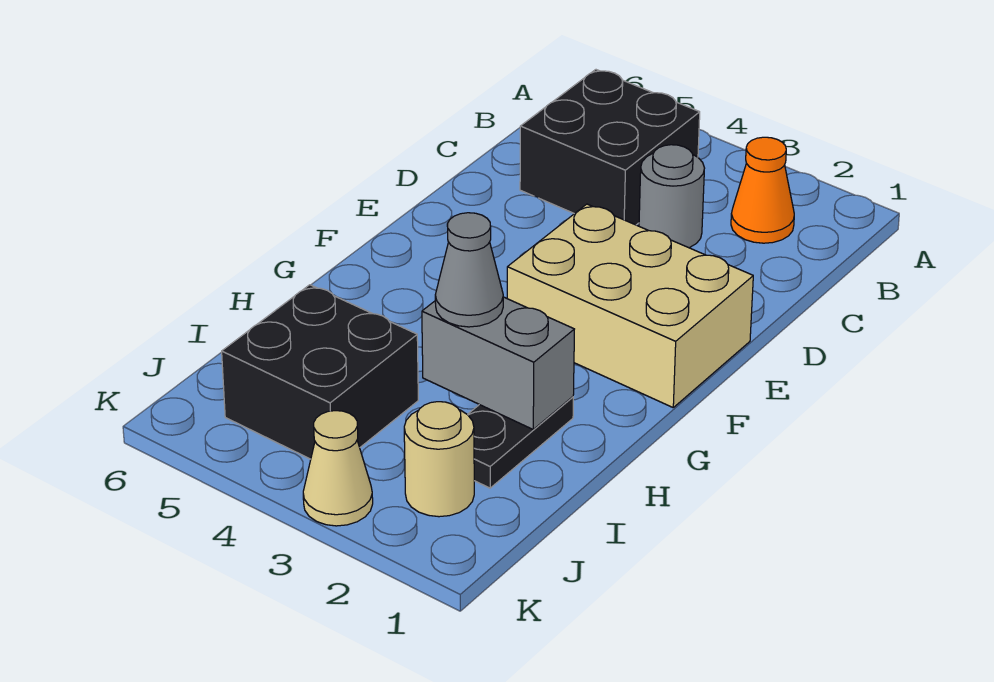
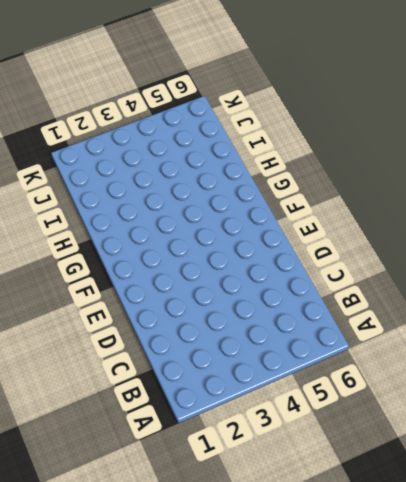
none -> orange 1x1 cone [731,137,794,243]
none -> black 2x2 brick [520,70,700,225]

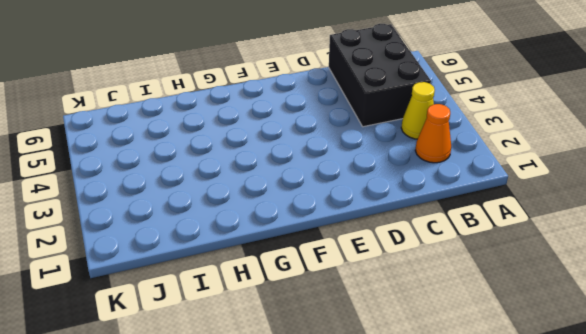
yellow 1x1 cone [401,82,435,139] -> none
black 2x3 brick [329,24,431,127] -> black 2x2 brick [520,70,700,225]
none -> grey 1x1 round brick [639,145,704,248]
none -> tan 2x3 brick [507,204,753,407]

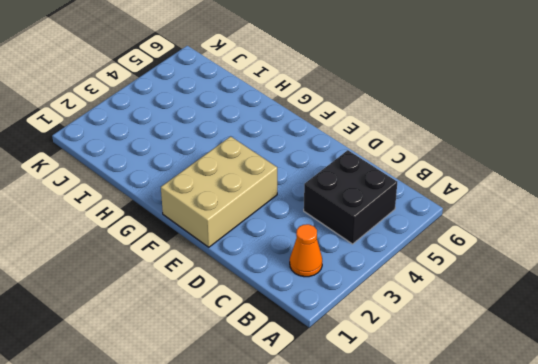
none -> grey 1x1 round brick [639,145,704,248]
none -> black 1x2 plate [467,397,573,488]

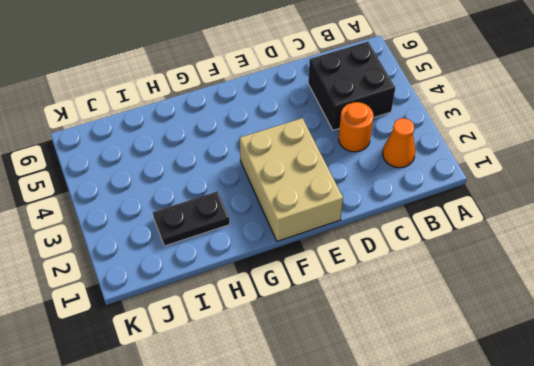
orange 1x1 round brick [339,102,373,152] -> grey 1x1 round brick [639,145,704,248]
none -> black 2x2 brick [222,285,418,459]
none -> tan 1x1 round brick [404,402,474,517]

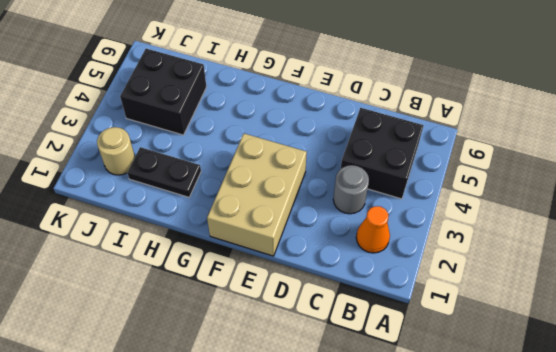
none -> tan 1x1 cone [303,411,373,526]
none -> grey 1x2 brick [422,297,574,429]

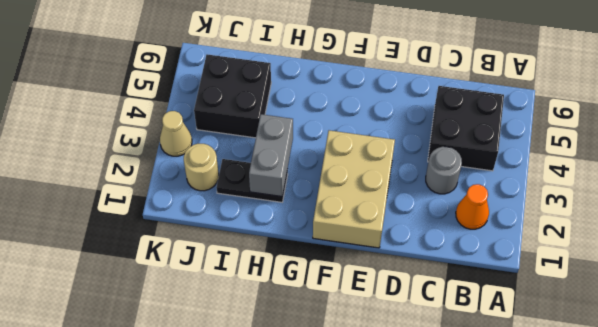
none -> grey 1x1 cone [435,213,503,327]

